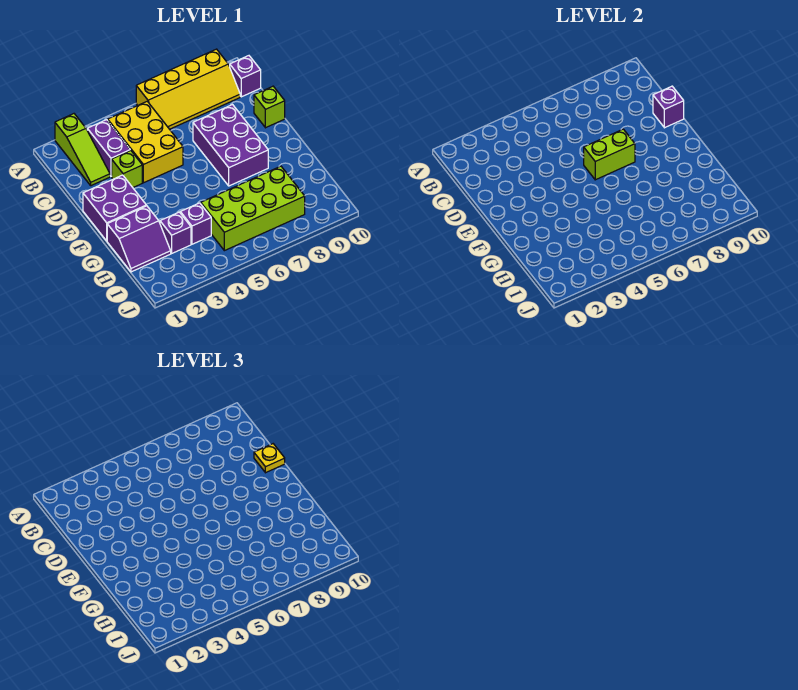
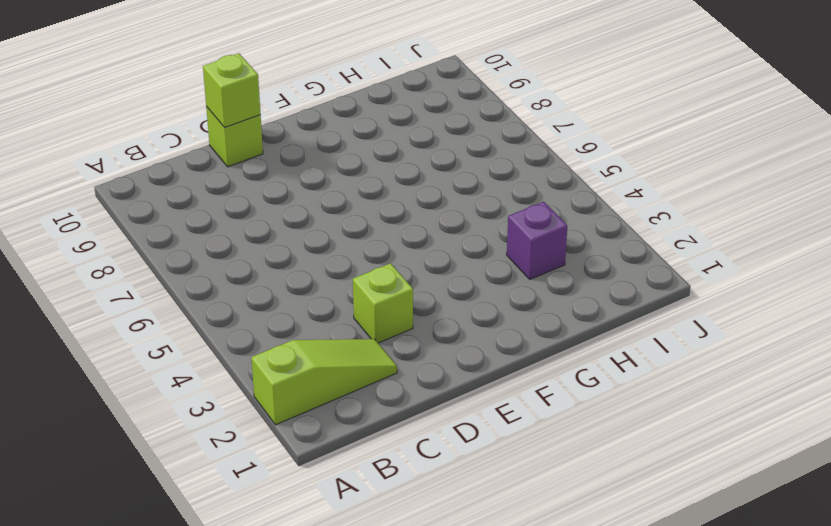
lime 1x1 brick [203,53,261,127] -> purple 1x1 brick [653,86,684,128]
none -> yellow 2x4 slope [136,49,240,129]
none -> purple 1x2 brick [87,120,130,176]
none -> yellow 2x3 brick [108,101,183,183]

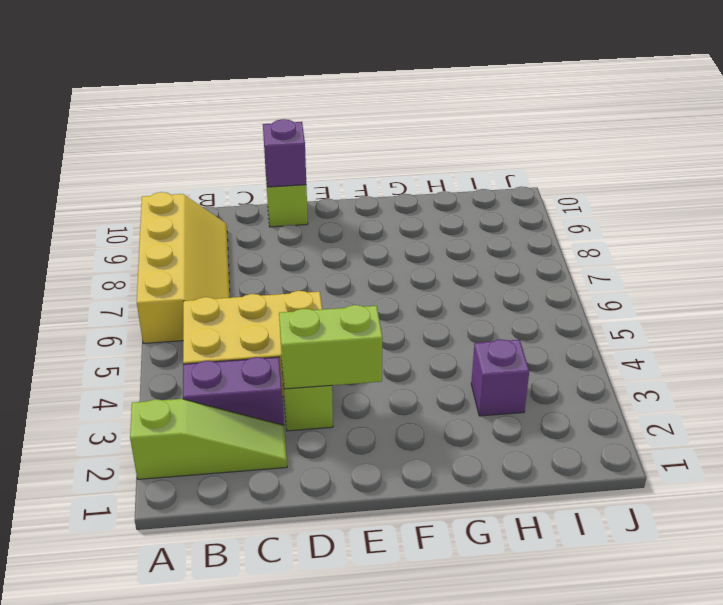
lime 1x2 brick [279,305,383,389] -> lime 1x2 brick turned to [584,129,635,180]
none -> purple 1x1 brick [230,56,261,97]
none -> purple 2x3 brick [193,105,268,186]
none -> purple 2x2 brick [83,175,146,241]

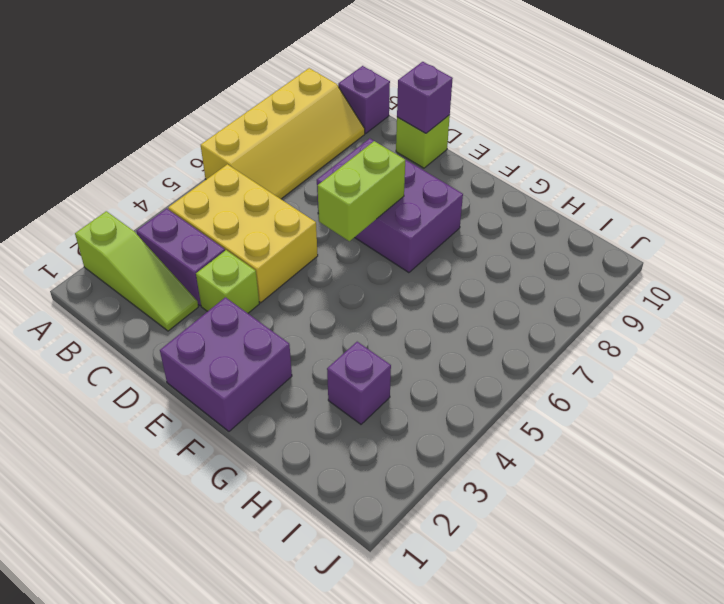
none -> purple 2x2 slope [107,206,171,272]
none -> purple 1x1 brick [180,203,211,244]
none -> lime 2x4 brick [201,166,305,251]

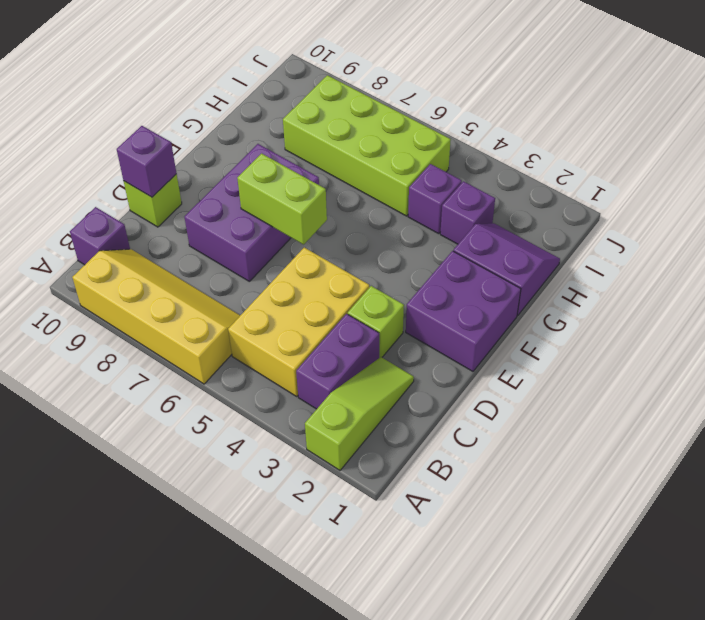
none -> yellow 1x1 plate [254,444,285,473]

